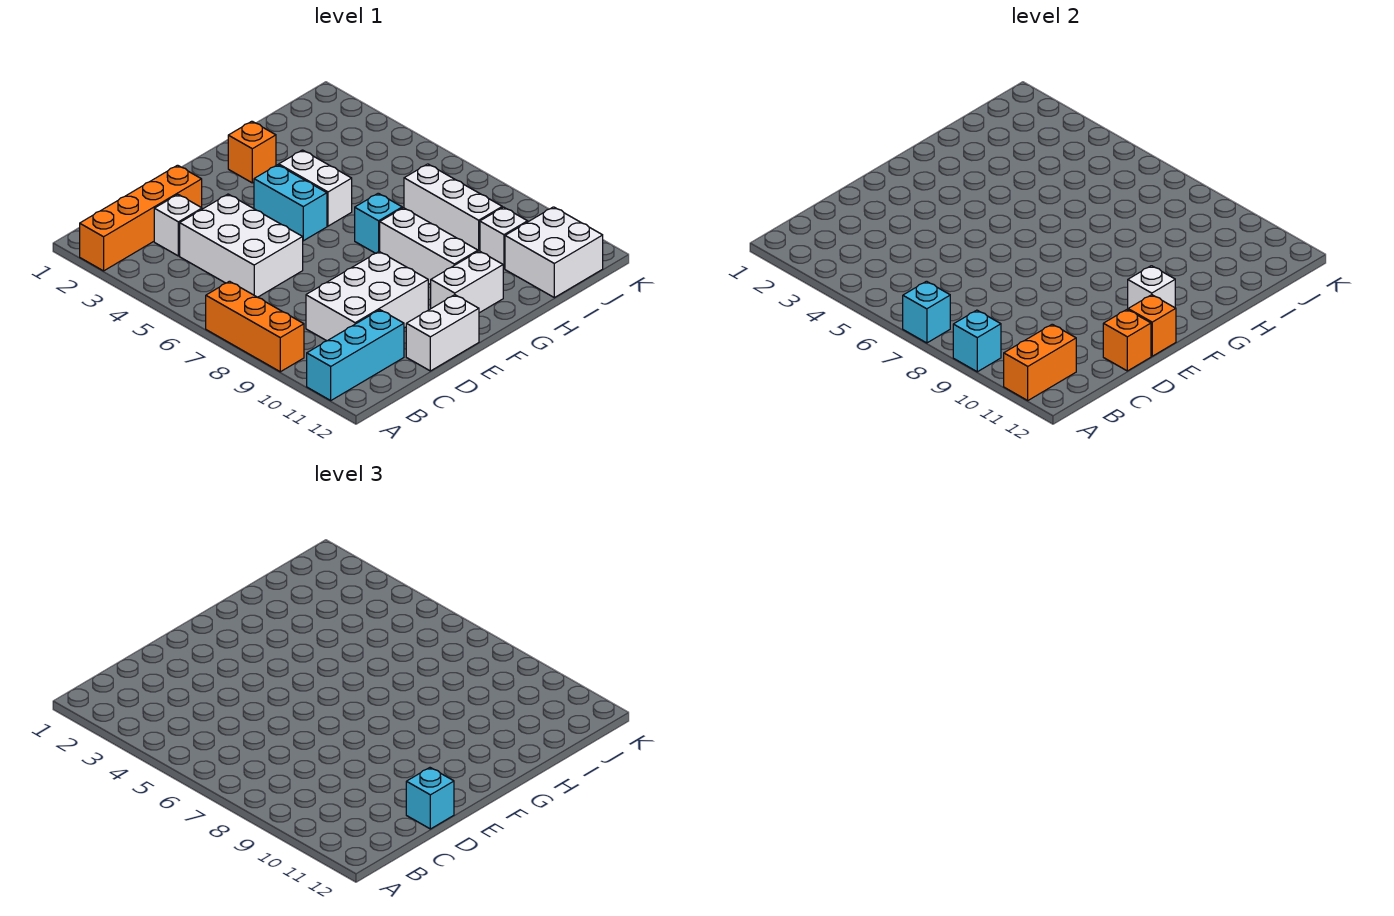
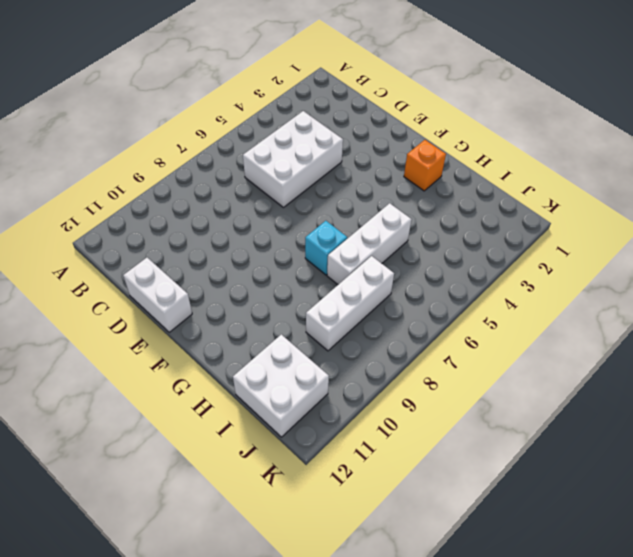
white 1x3 brick [327,203,411,284] -> white 1x3 brick moved to [380,208,478,285]
none -> orange 1x4 brick [80,165,202,271]
none -> orange 1x3 brick [206,281,304,372]
none -> cyan 1x3 brick [307,310,404,400]

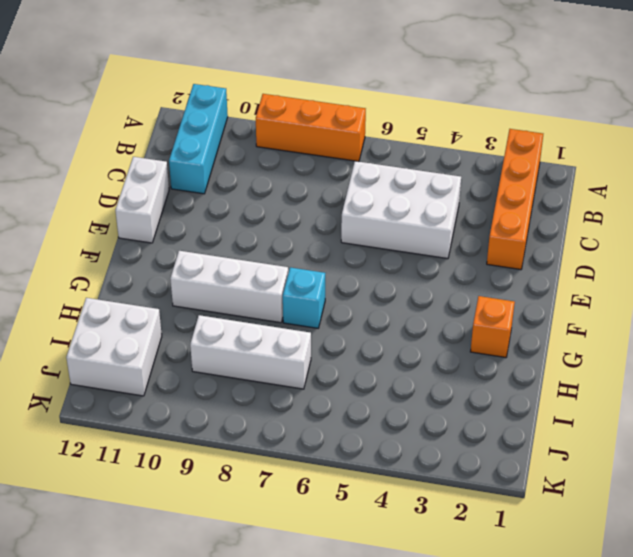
none -> white 1x1 brick [154,195,202,256]
none -> white 2x3 brick [306,251,428,341]
none -> cyan 1x2 brick [254,165,327,241]

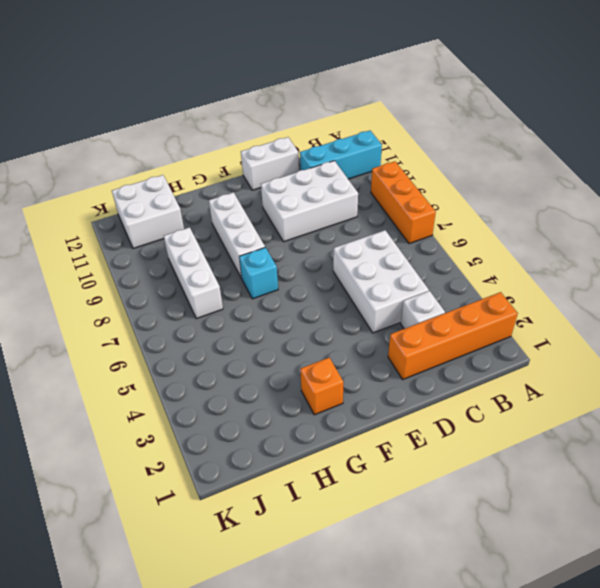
none -> cyan 1x2 brick [254,165,327,241]
none -> white 1x2 brick [431,251,503,313]
none -> white 1x2 brick [279,150,352,226]

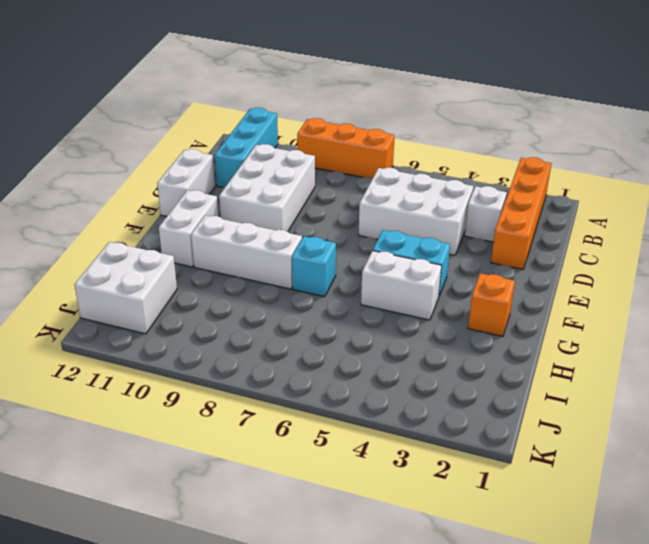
none -> white 1x3 brick [404,164,502,251]
none -> white 1x1 brick [480,207,528,269]
none -> cyan 1x1 brick [903,281,950,343]

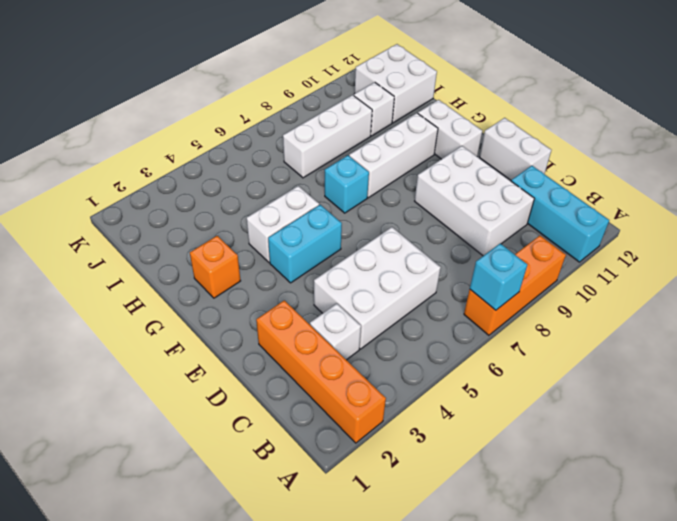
none -> cyan 1x1 brick [953,310,1001,372]
none -> orange 1x2 brick [1004,324,1076,400]
none -> orange 1x1 brick [1103,309,1151,371]

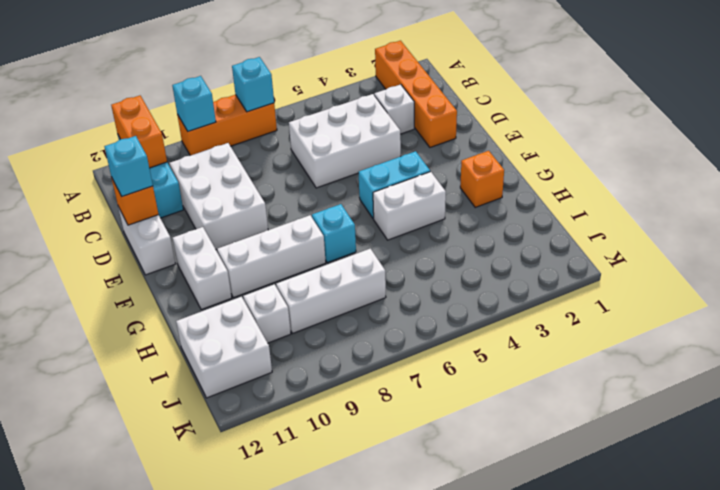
none -> orange 1x1 brick [1128,295,1176,356]
none -> white 1x1 brick [1128,266,1175,309]

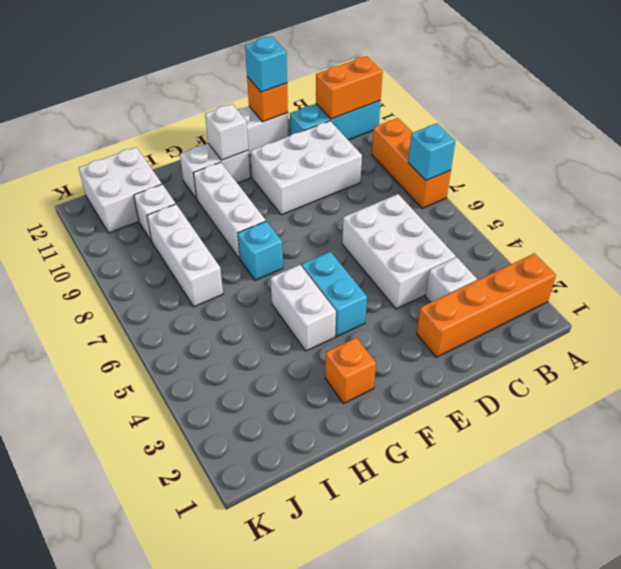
none -> cyan 1x1 brick [953,310,1001,372]
none -> orange 1x1 brick [1128,295,1176,356]

